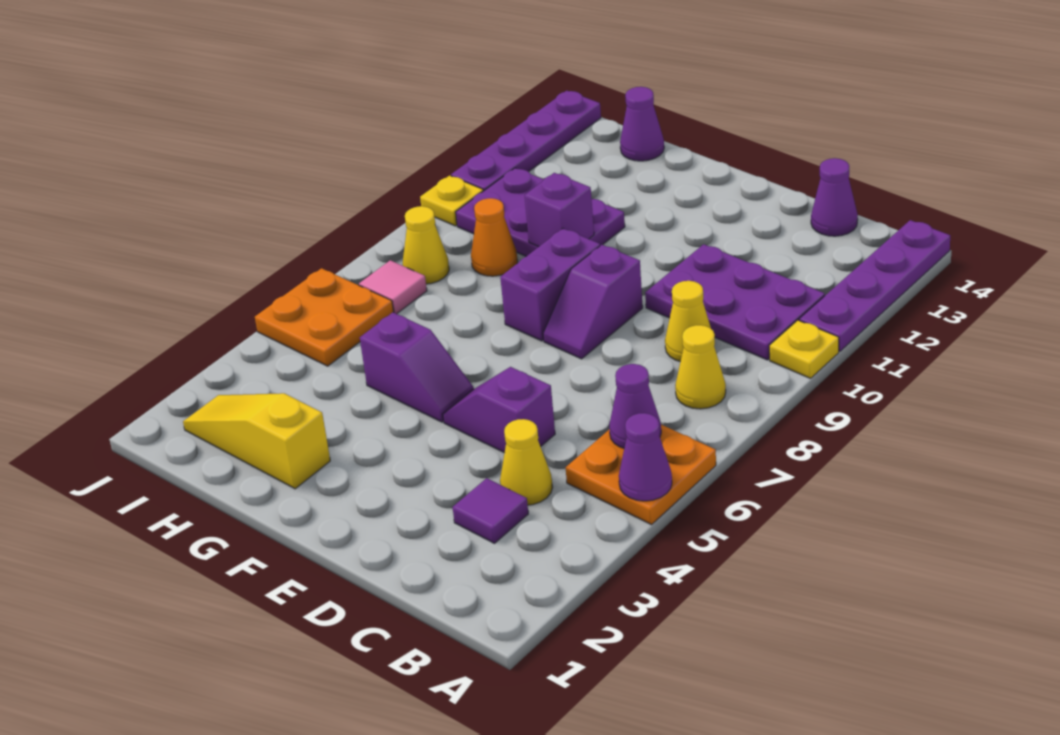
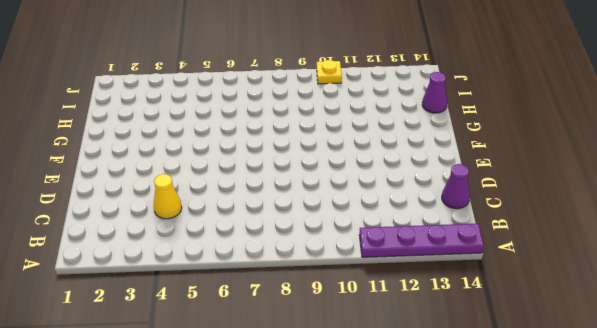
none -> orange 2x2 plate [566,425,716,525]
none -> yellow 1x1 plate [769,320,839,378]
none -> yellow 1x1 cone [675,325,726,409]

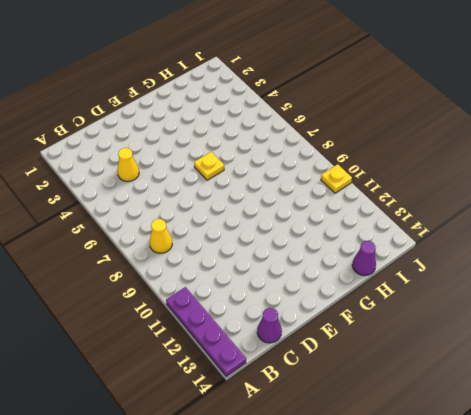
yellow 1x1 plate [194,152,224,180] -> yellow 1x1 plate moved to [769,320,839,378]
none -> orange 2x2 plate [566,425,716,525]
none -> purple 2x3 plate [645,244,825,360]
none -> purple 1x1 tile [453,478,528,543]

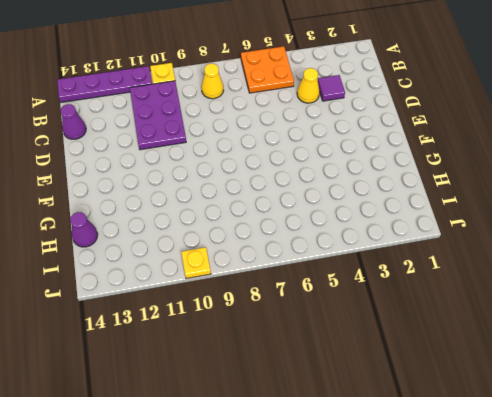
none -> yellow 1x1 cone [665,281,711,362]
none -> purple 1x2 slope [443,367,555,453]
none -> purple 1x2 slope [543,245,643,359]

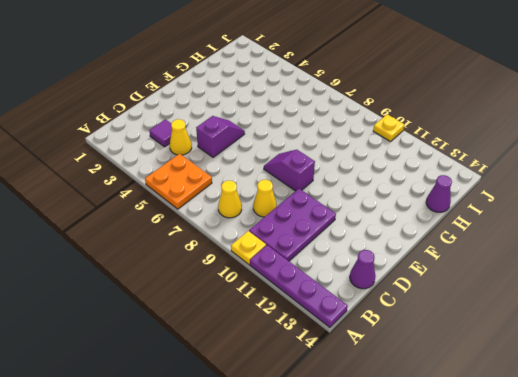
none -> purple 1x2 slope [360,312,474,422]
none -> purple 1x2 brick [500,228,600,341]
none -> yellow 1x3 slope [183,393,330,489]

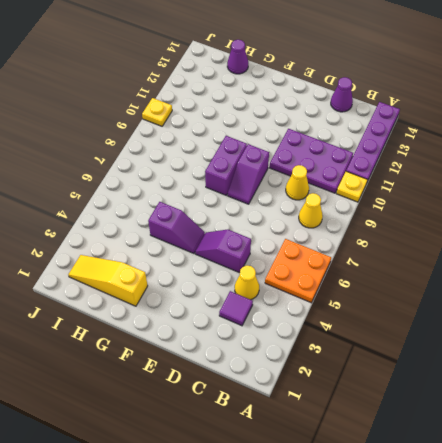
none -> purple 2x3 plate [456,168,625,256]
none -> orange 1x1 cone [471,198,518,276]
none -> orange 2x2 plate [255,268,393,366]

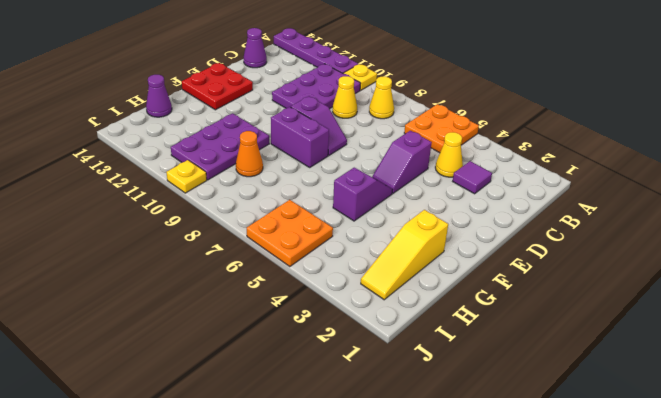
red 2x2 plate [182,63,253,110] -> none
none -> pink 1x1 tile [359,260,427,314]
none -> yellow 1x1 cone [403,206,449,284]
none -> purple 1x4 plate [451,91,601,191]

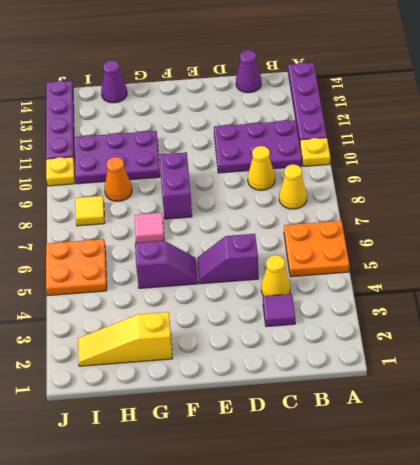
pink 1x1 tile [134,213,164,243] -> pink 1x1 tile moved to [359,260,427,314]
yellow 1x1 tile [75,196,105,226] -> yellow 1x1 cone [403,206,449,284]
none -> purple 1x2 slope [543,245,643,359]
none -> purple 1x1 cone [619,413,672,501]
none -> purple 1x1 cone [609,364,661,448]

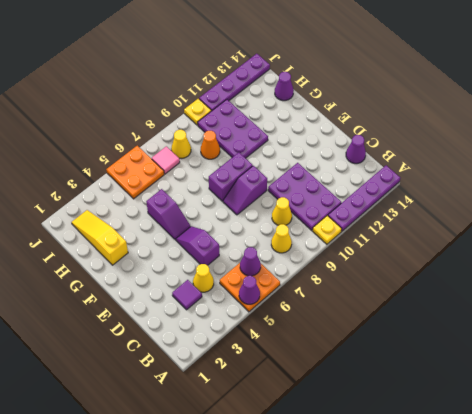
none -> purple 1x1 brick [525,173,594,247]

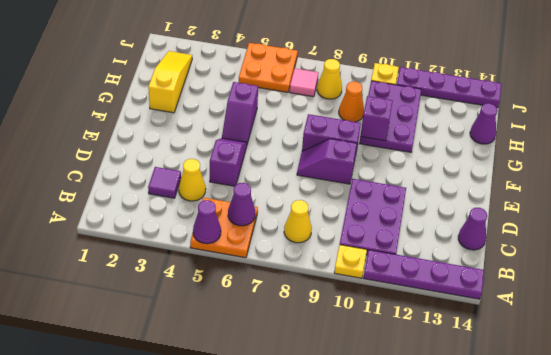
none -> yellow 1x1 cone [665,281,711,362]

